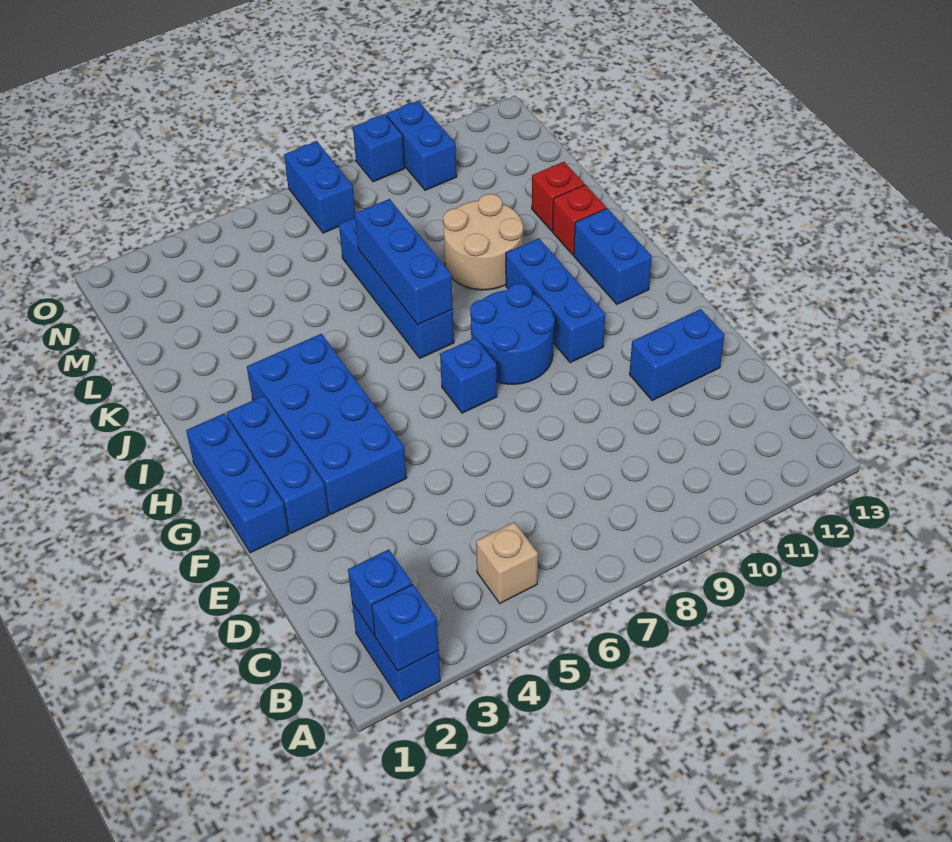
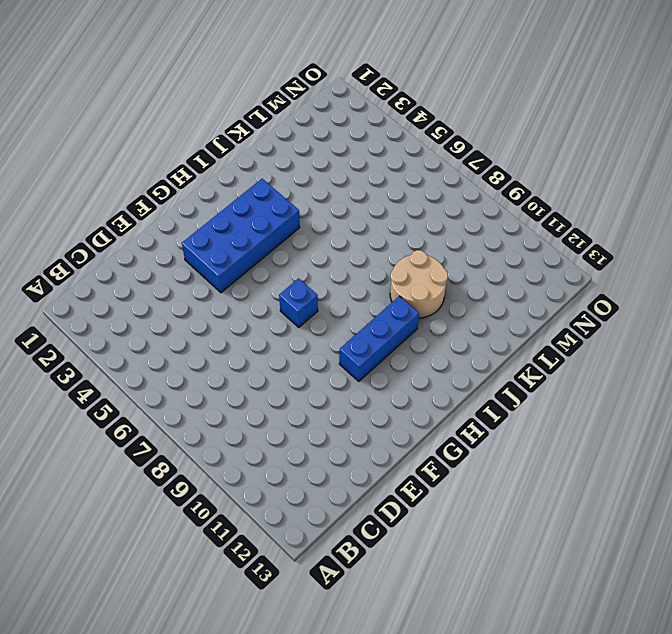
none -> blue 1x2 brick [352,603,440,701]
none -> tan 1x1 brick [476,522,538,603]
none -> blue 1x2 brick [629,309,724,401]

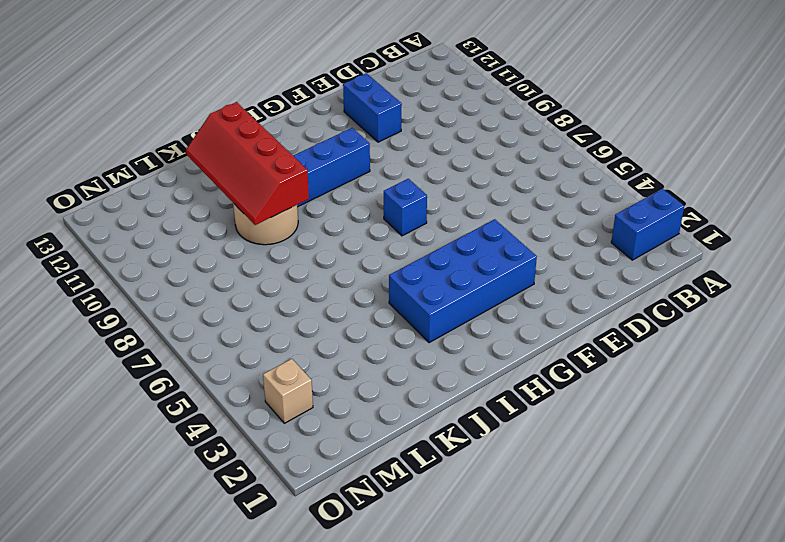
red 2x4 slope [186,102,309,225] -> none
tan 1x1 brick [263,359,313,423] -> tan 1x1 brick moved to [476,522,538,603]
none -> blue 1x3 brick [186,413,289,553]
none -> blue 1x3 brick [226,396,329,533]
none -> blue 2x2 round brick [470,283,555,384]

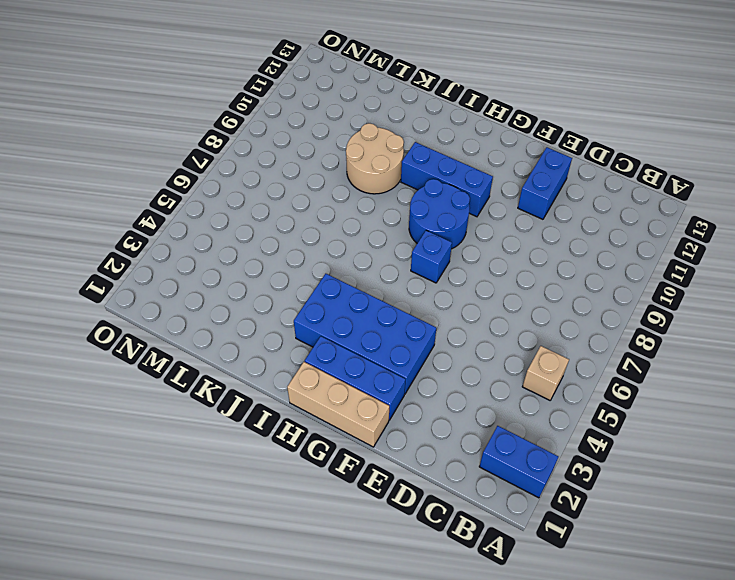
tan 1x3 brick [287,362,389,447] -> blue 1x3 brick [186,413,289,553]
none -> blue 1x2 brick [574,208,652,304]
none -> blue 1x4 brick [339,218,454,358]
none -> red 1x1 brick [553,185,606,255]

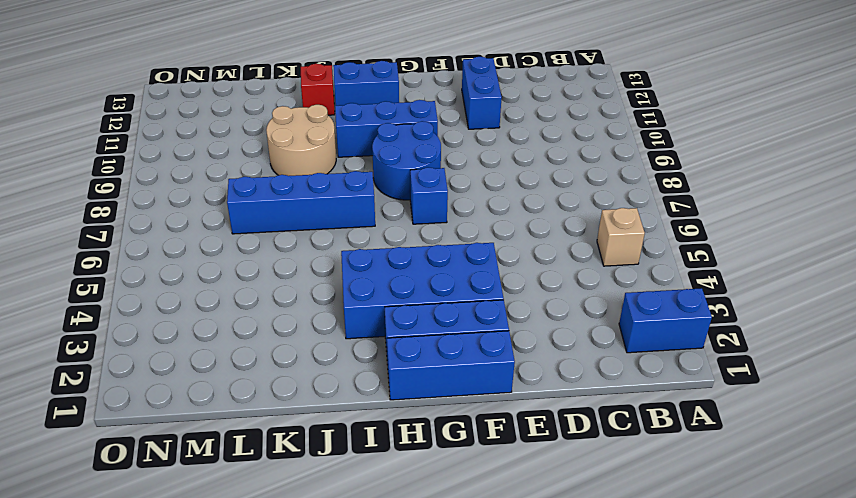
none -> red 1x1 brick [532,162,584,231]
none -> blue 1x2 brick [284,141,355,233]
none -> blue 1x2 brick [386,101,457,190]

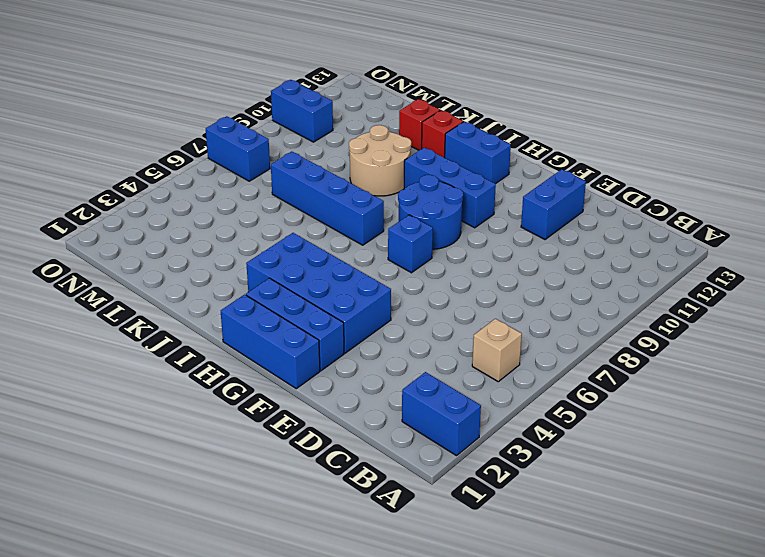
none -> blue 1x1 brick [353,114,405,182]
none -> blue 1x1 brick [372,584,439,671]
none -> blue 1x1 brick [348,549,412,635]

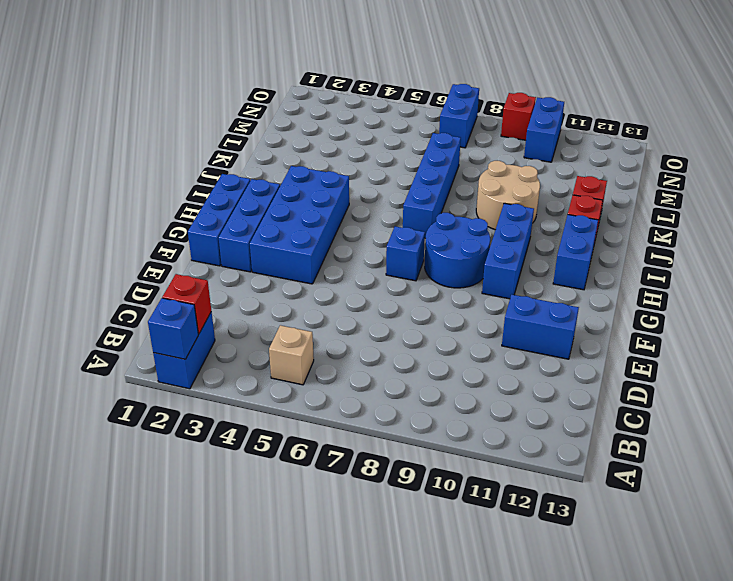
red 1x1 brick [162,274,211,334] -> blue 1x1 brick [348,549,412,635]
red 1x1 brick [501,93,536,140] -> blue 1x1 brick [353,114,405,182]
none -> blue 1x3 brick [355,199,453,324]

